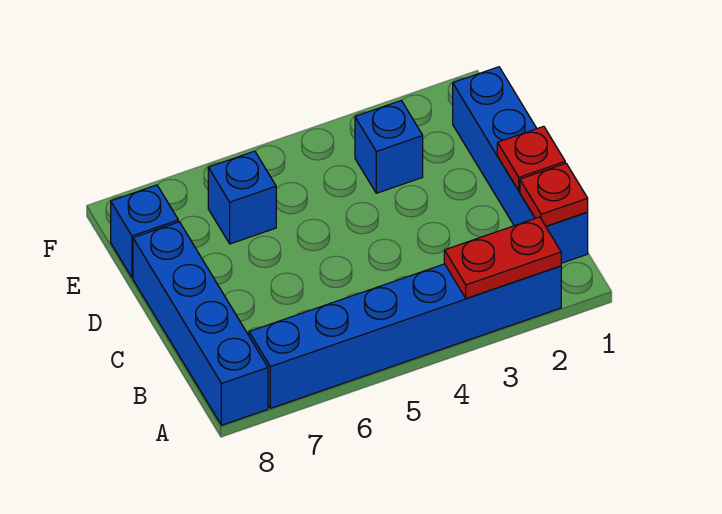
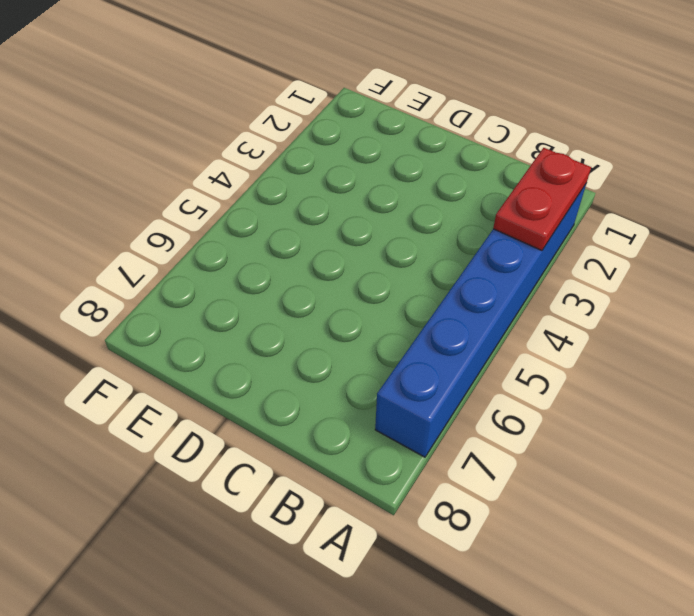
none -> blue 1x4 brick [133,222,268,425]
none -> blue 1x4 brick [453,67,588,263]

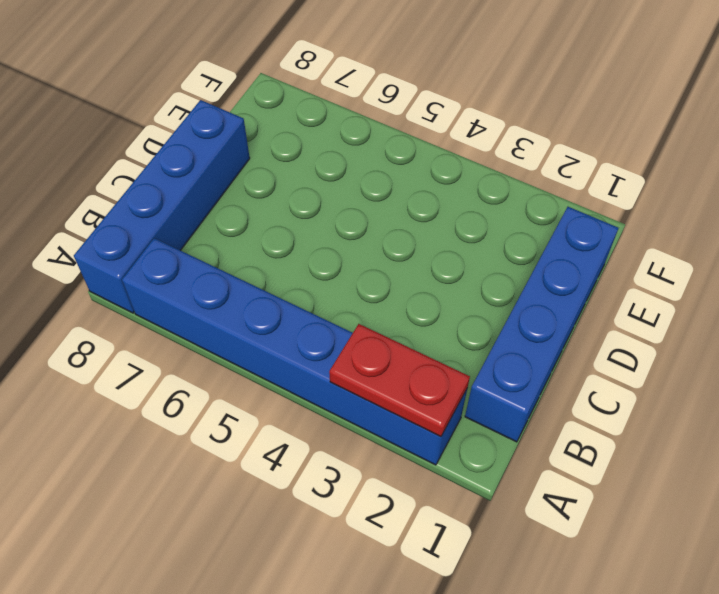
none -> blue 1x1 brick [355,101,423,193]
none -> blue 1x1 brick [208,151,276,244]

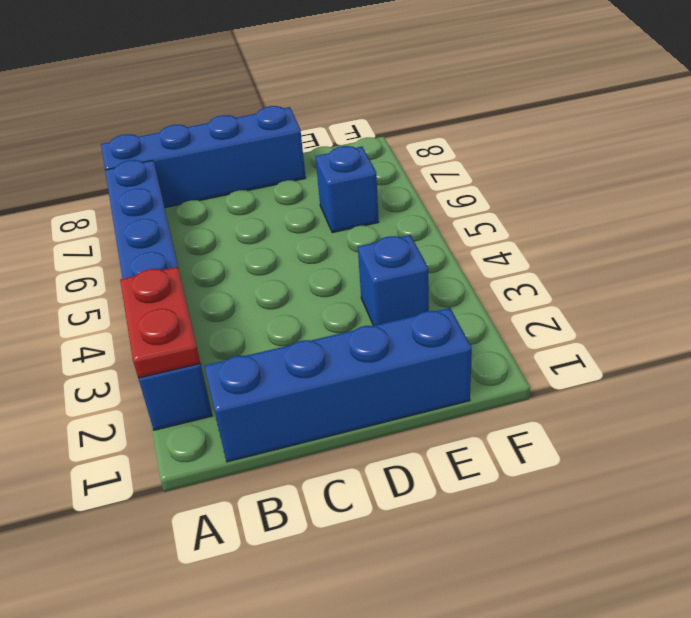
none -> blue 1x1 brick [111,185,178,278]
none -> red 1x1 plate [520,163,588,226]

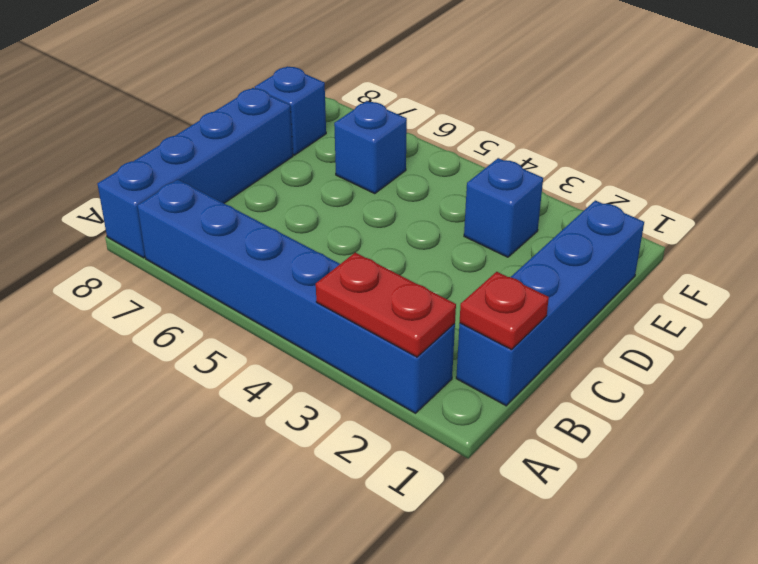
none -> red 1x1 plate [497,126,565,191]

